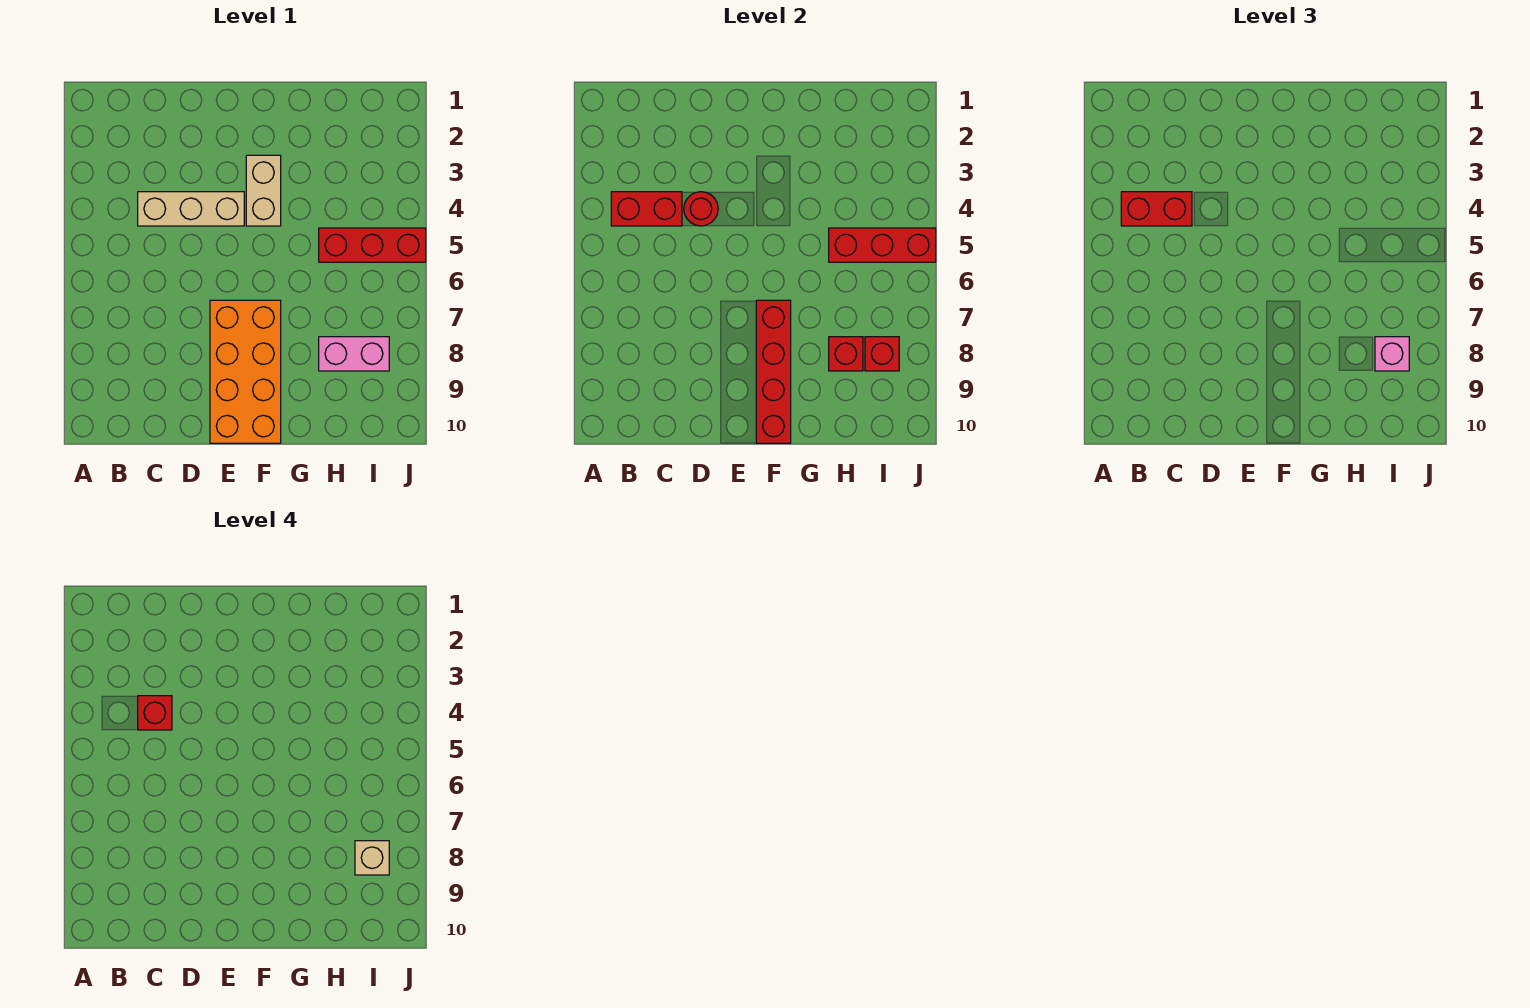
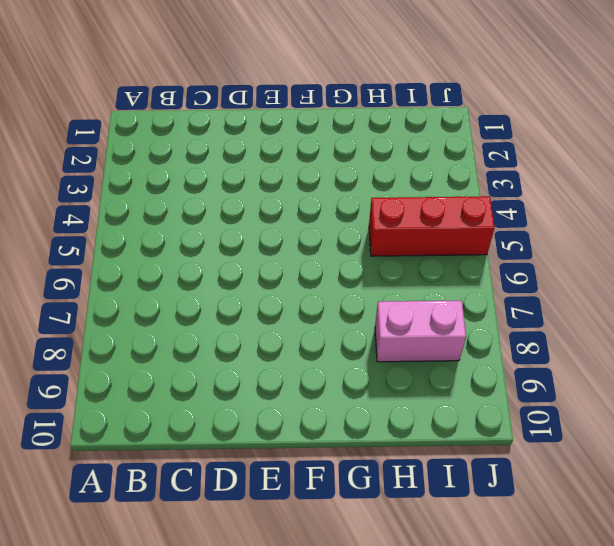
none -> tan 1x3 brick [138,192,244,226]
none -> orange 2x4 brick [210,300,281,443]
none -> tan 1x2 brick [246,155,281,226]

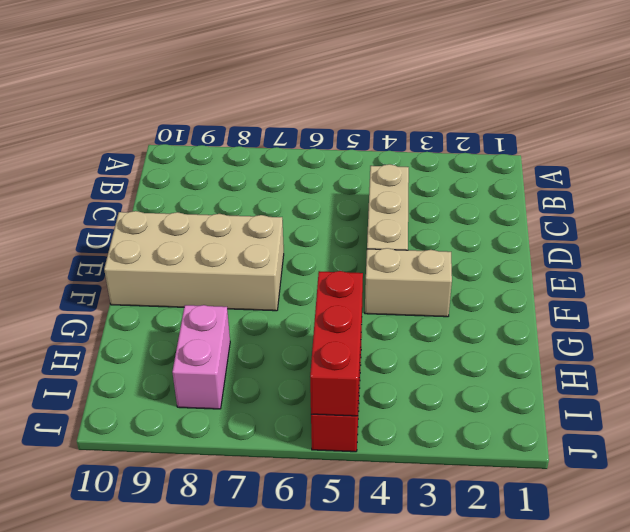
tan 2x4 brick [104,211,284,311] -> orange 2x4 brick [210,300,281,443]
none -> red 1x2 brick [611,192,682,226]
none -> red 1x1 round brick [684,192,718,226]
none -> red 1x4 brick [756,300,791,443]

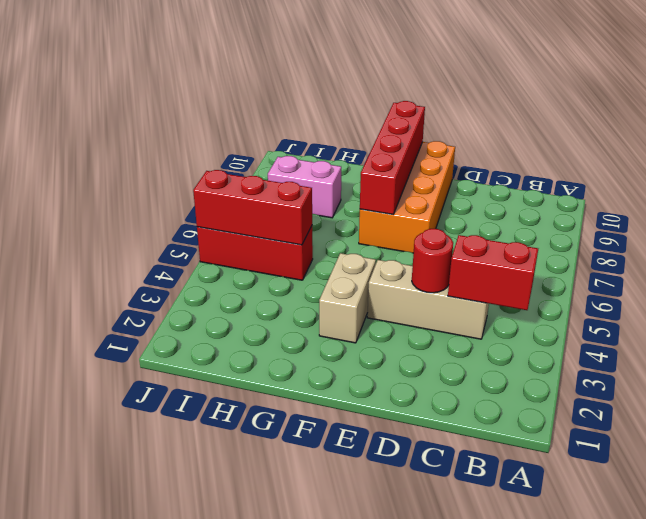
none -> red 1x1 brick [829,337,863,371]
none -> red 1x1 brick [865,337,899,371]
none -> red 1x2 brick [1121,192,1192,226]

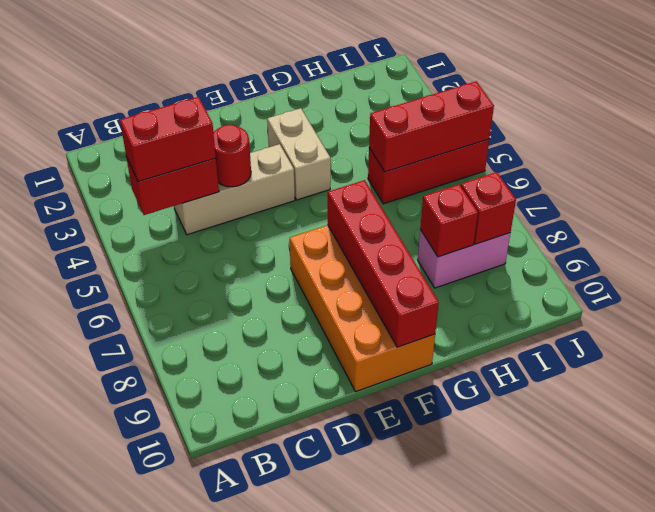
none -> pink 1x1 brick [1375,337,1409,371]
none -> red 1x1 brick [138,696,172,730]
none -> tan 1x1 brick [355,841,389,875]

